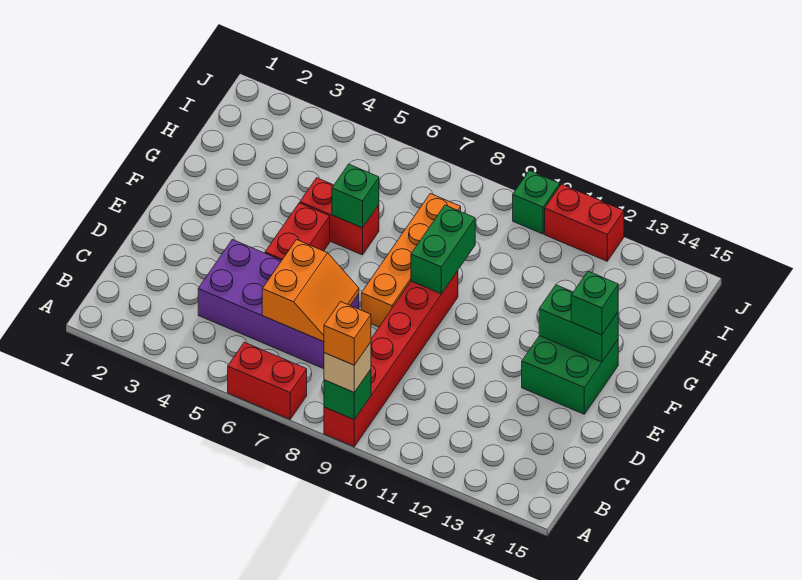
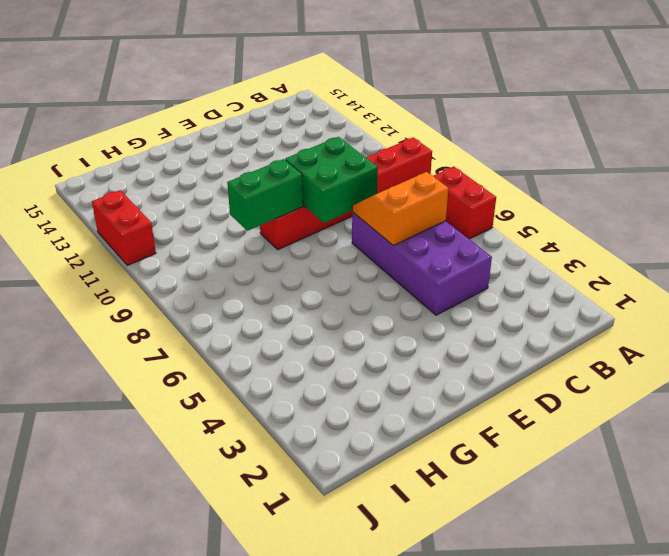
green 2x2 brick [285,137,378,223] -> green 2x2 brick moved to [522,336,618,414]
none -> red 1x2 brick [265,203,330,260]
none -> orange 1x4 brick [361,194,461,327]
none -> red 1x2 brick [300,178,379,255]

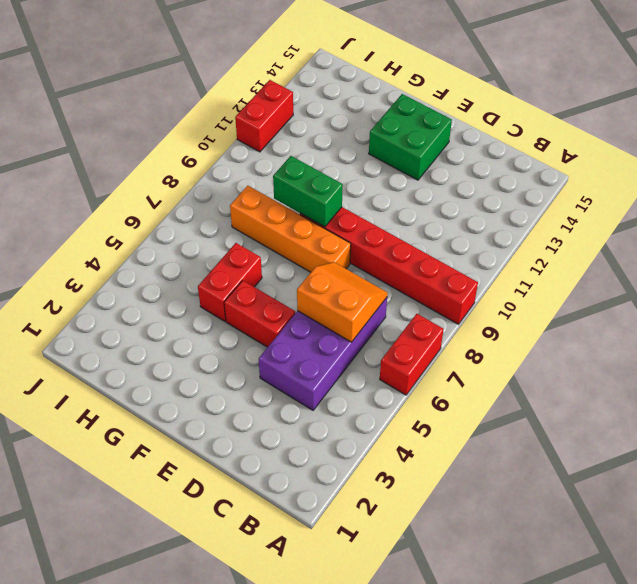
none -> green 1x1 brick [513,171,560,234]
none -> green 1x1 brick [324,369,371,419]
none -> green 1x2 brick [539,285,618,362]

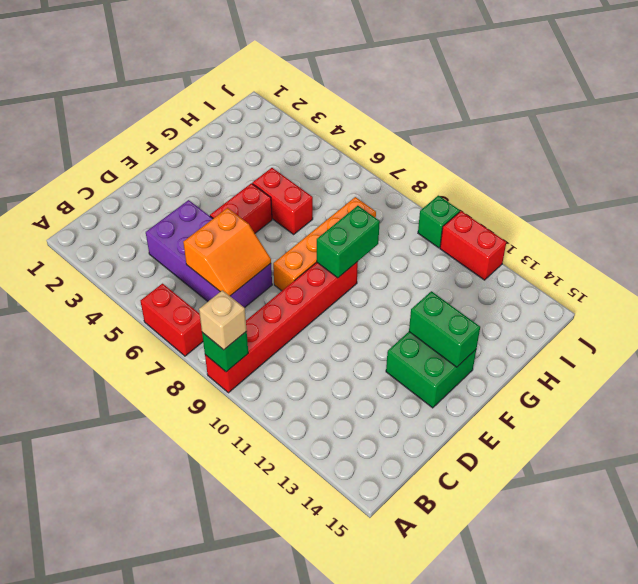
none -> green 1x1 brick [332,164,379,228]
none -> green 1x1 brick [571,271,618,335]
none -> orange 1x1 brick [324,302,371,365]

